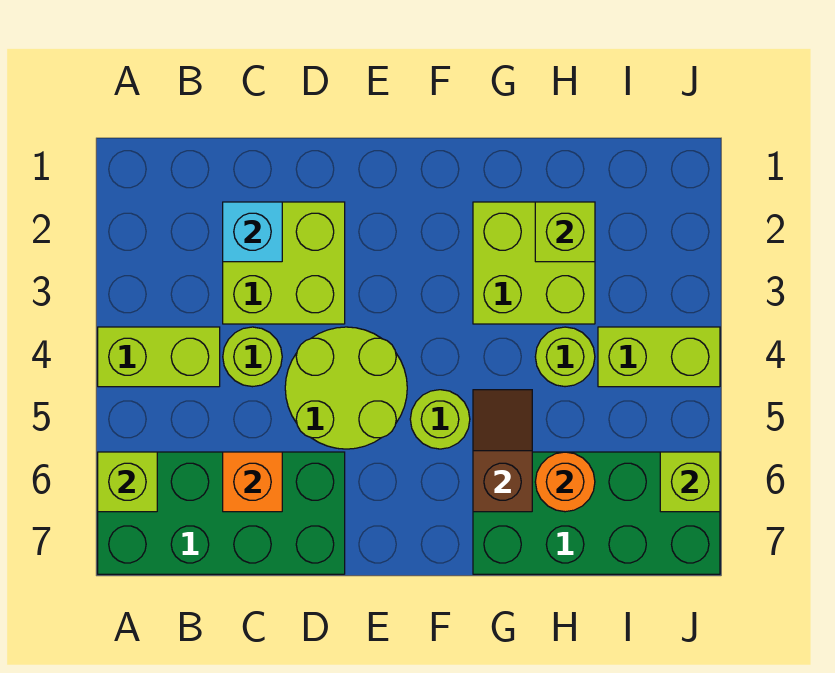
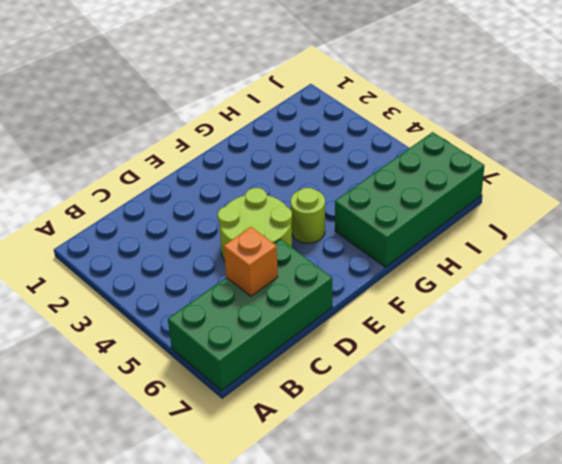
none -> lime 1x2 brick [98,327,220,387]
none -> lime 2x2 brick [223,202,345,324]
none -> lime 1x1 round brick [223,327,282,387]

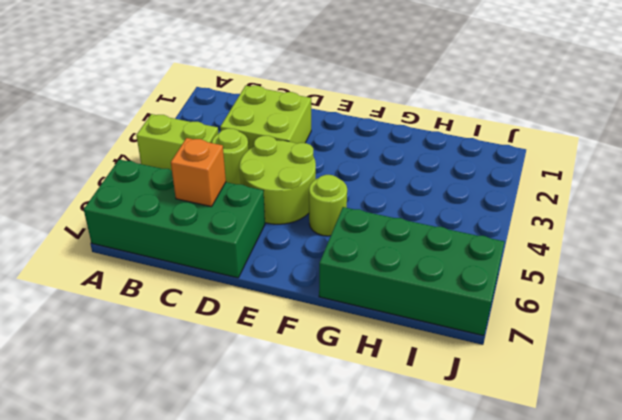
none -> lime 2x2 brick [473,202,595,324]
none -> lime 1x1 round brick [535,327,595,387]
none -> lime 1x2 brick [598,327,720,387]

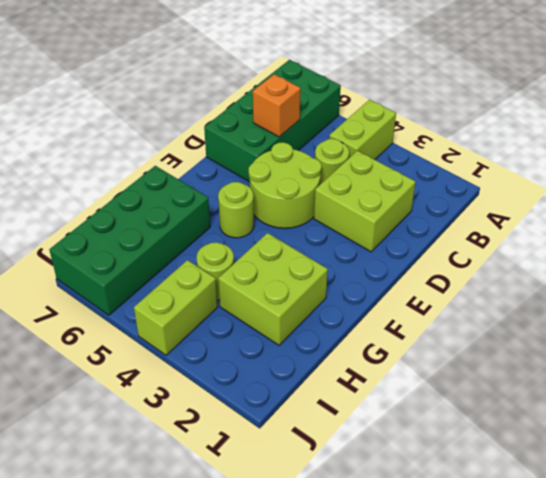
none -> lime 1x1 brick [98,452,157,512]
none -> cyan 1x1 brick [223,202,282,262]
none -> brown 1x2 slope [473,390,532,512]

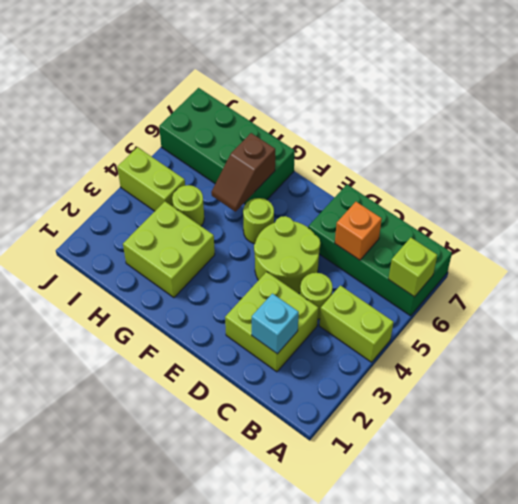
none -> lime 1x1 brick [535,202,595,262]
none -> orange 1x1 round brick [535,452,595,512]
none -> lime 1x1 brick [660,452,720,512]

